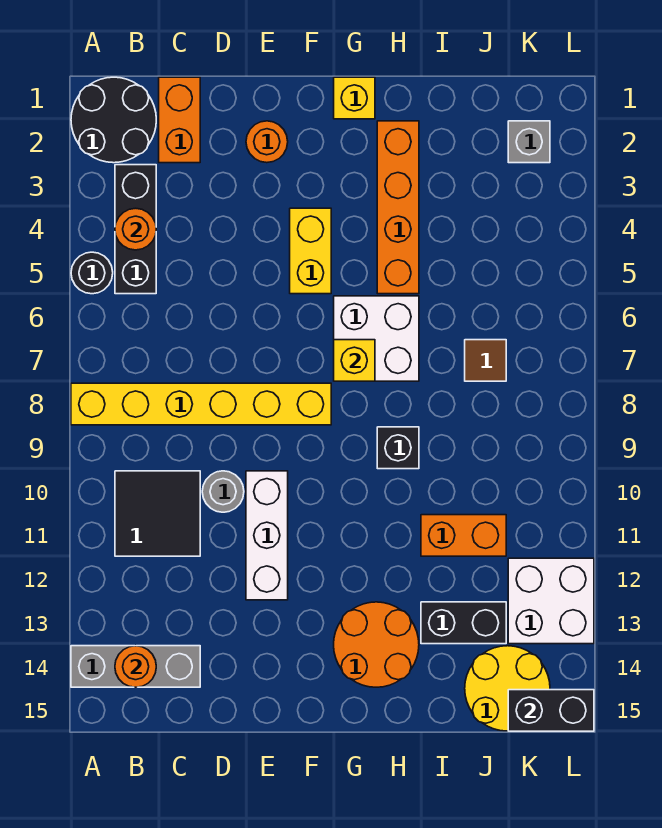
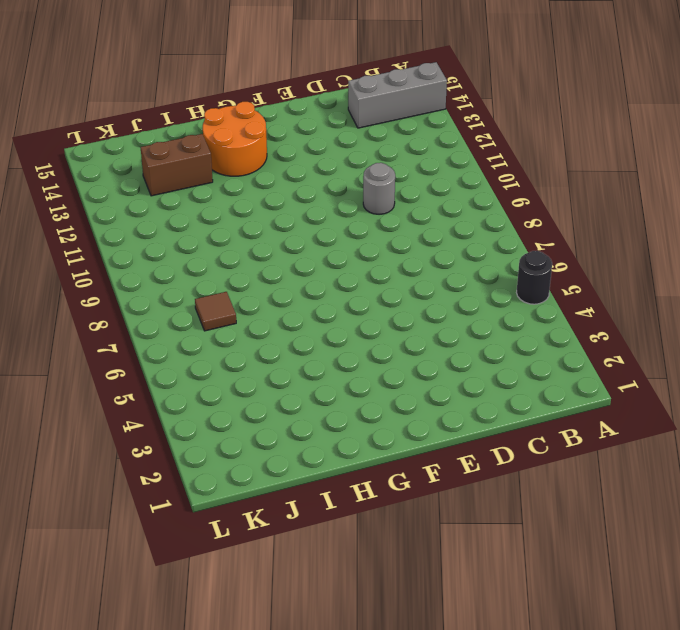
brown 1x2 brick [141,134,213,196] -> black 1x2 brick [421,602,506,644]
none -> black 2x2 round brick [71,77,156,163]
none -> yellow 1x6 brick [71,383,331,425]
none -> black 1x3 brick [115,165,156,294]

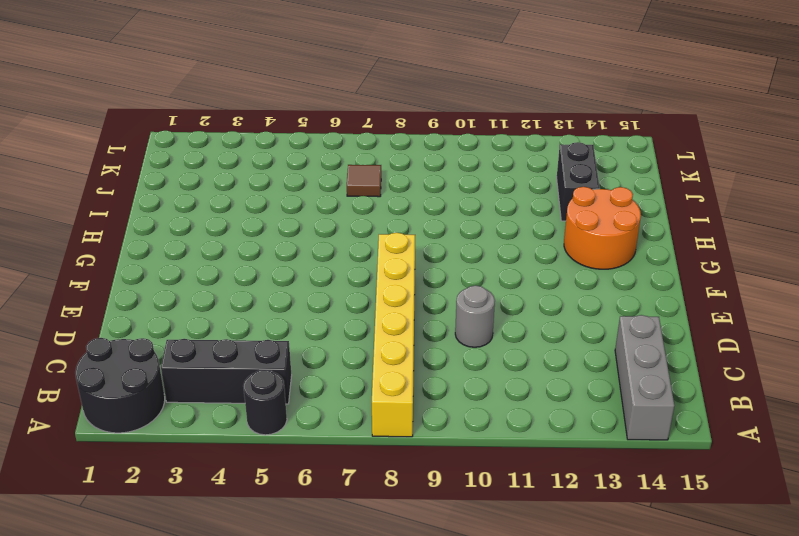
none -> black 2x2 tile [115,471,200,556]
none -> orange 1x2 brick [159,77,200,163]
none -> orange 1x1 round brick [246,121,288,163]

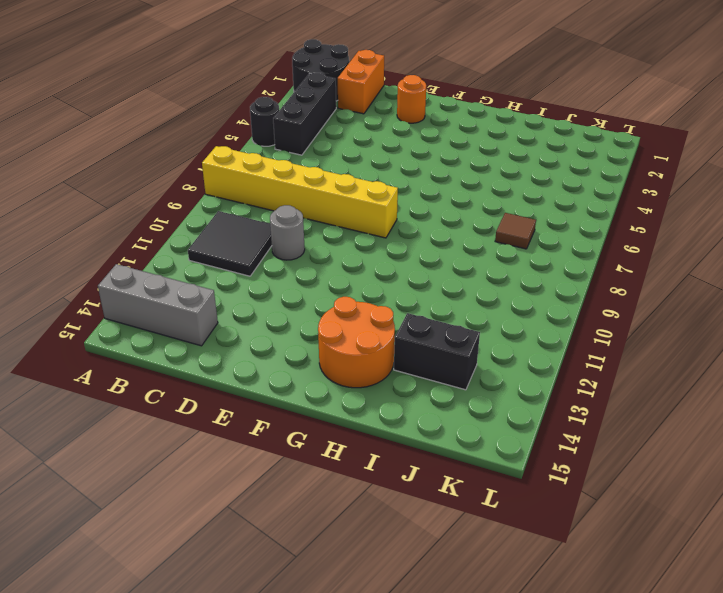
none -> white 1x3 brick [246,471,288,600]
none -> yellow 1x2 brick [290,208,331,294]
none -> yellow 1x1 brick [334,77,375,119]

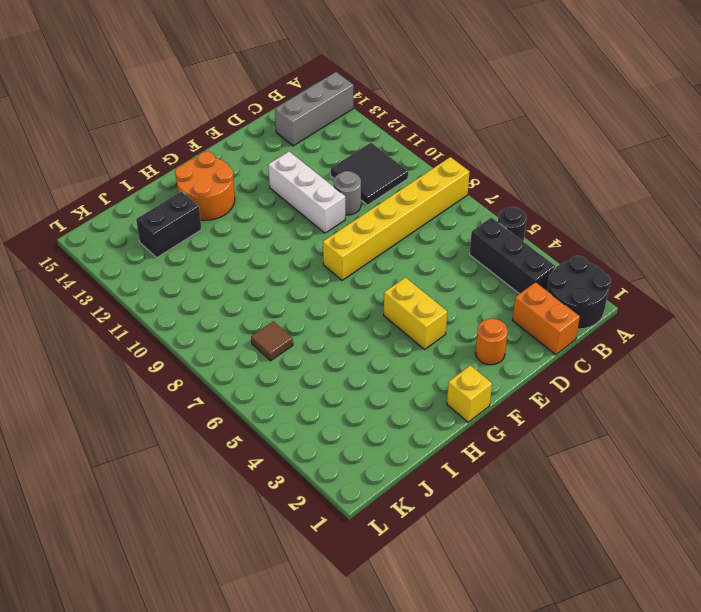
none -> white 2x2 brick [334,296,419,381]
none -> orange 1x4 brick [377,121,419,294]
none -> black 1x1 brick [377,427,419,469]

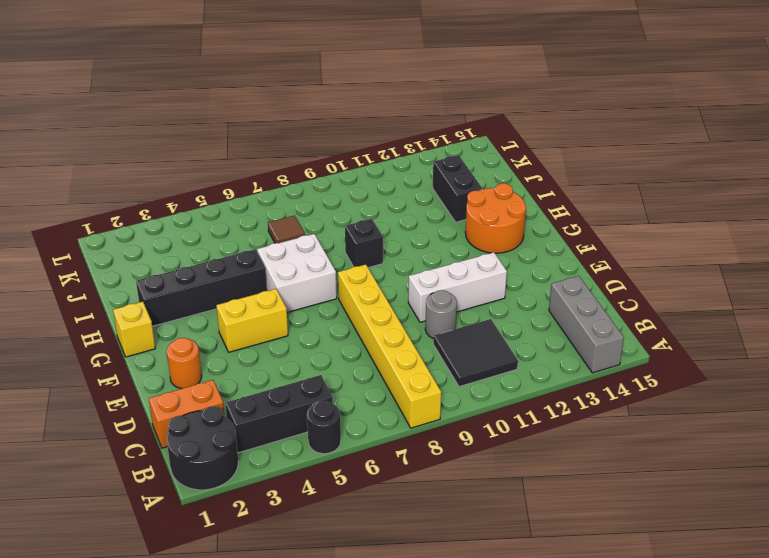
black 1x4 brick [136,249,267,326] -> orange 1x4 brick [377,121,419,294]
none -> orange 1x2 brick [421,515,506,556]
none -> yellow 2x2 round brick [465,646,550,731]
none -> grey 1x1 brick [508,121,550,163]

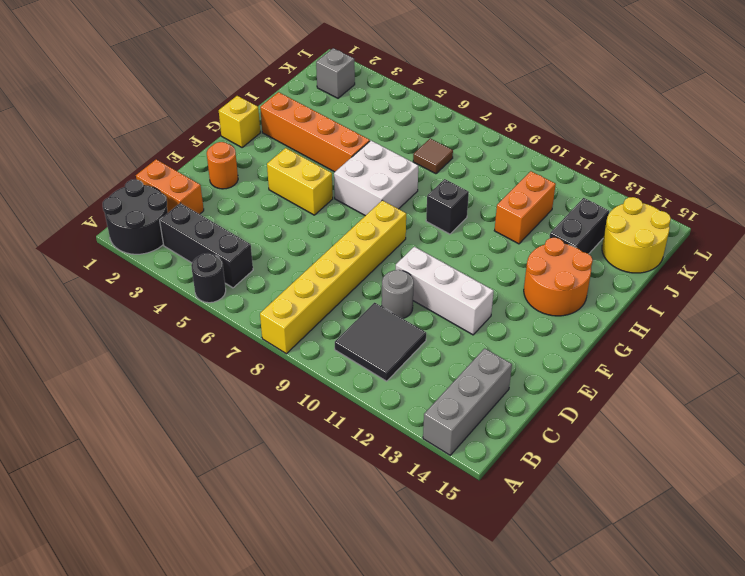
none -> white 2x2 brick [508,558,594,644]
none -> orange 1x1 round brick [115,208,156,250]
none -> orange 1x1 round brick [115,646,156,687]

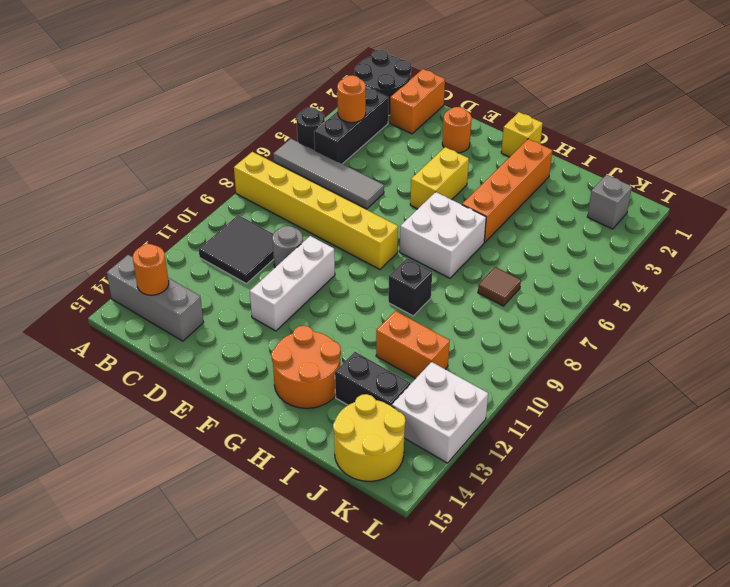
grey 1x4 tile [273,139,384,209] -> none
none -> yellow 1x1 brick [334,340,375,381]
none -> black 1x2 brick [508,690,594,731]

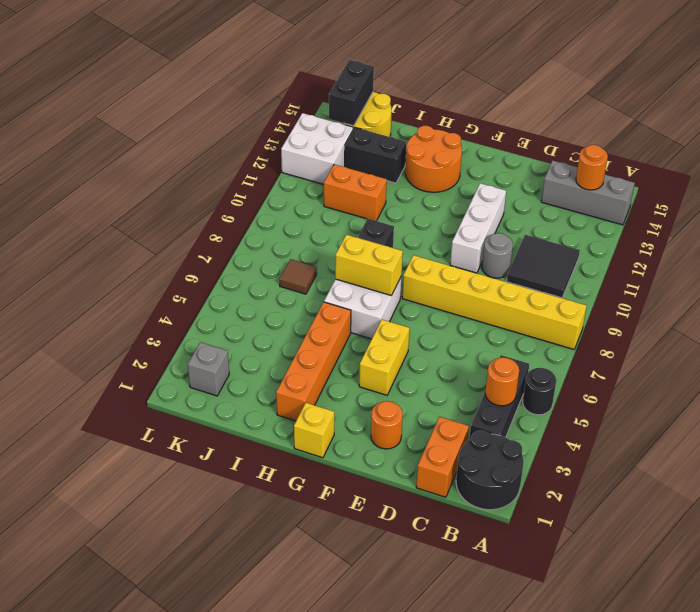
yellow 1x2 brick [335,235,403,296] -> yellow 1x1 brick [334,340,375,381]
black 1x2 brick [329,60,374,126] -> black 1x2 brick turned to [508,690,594,731]

